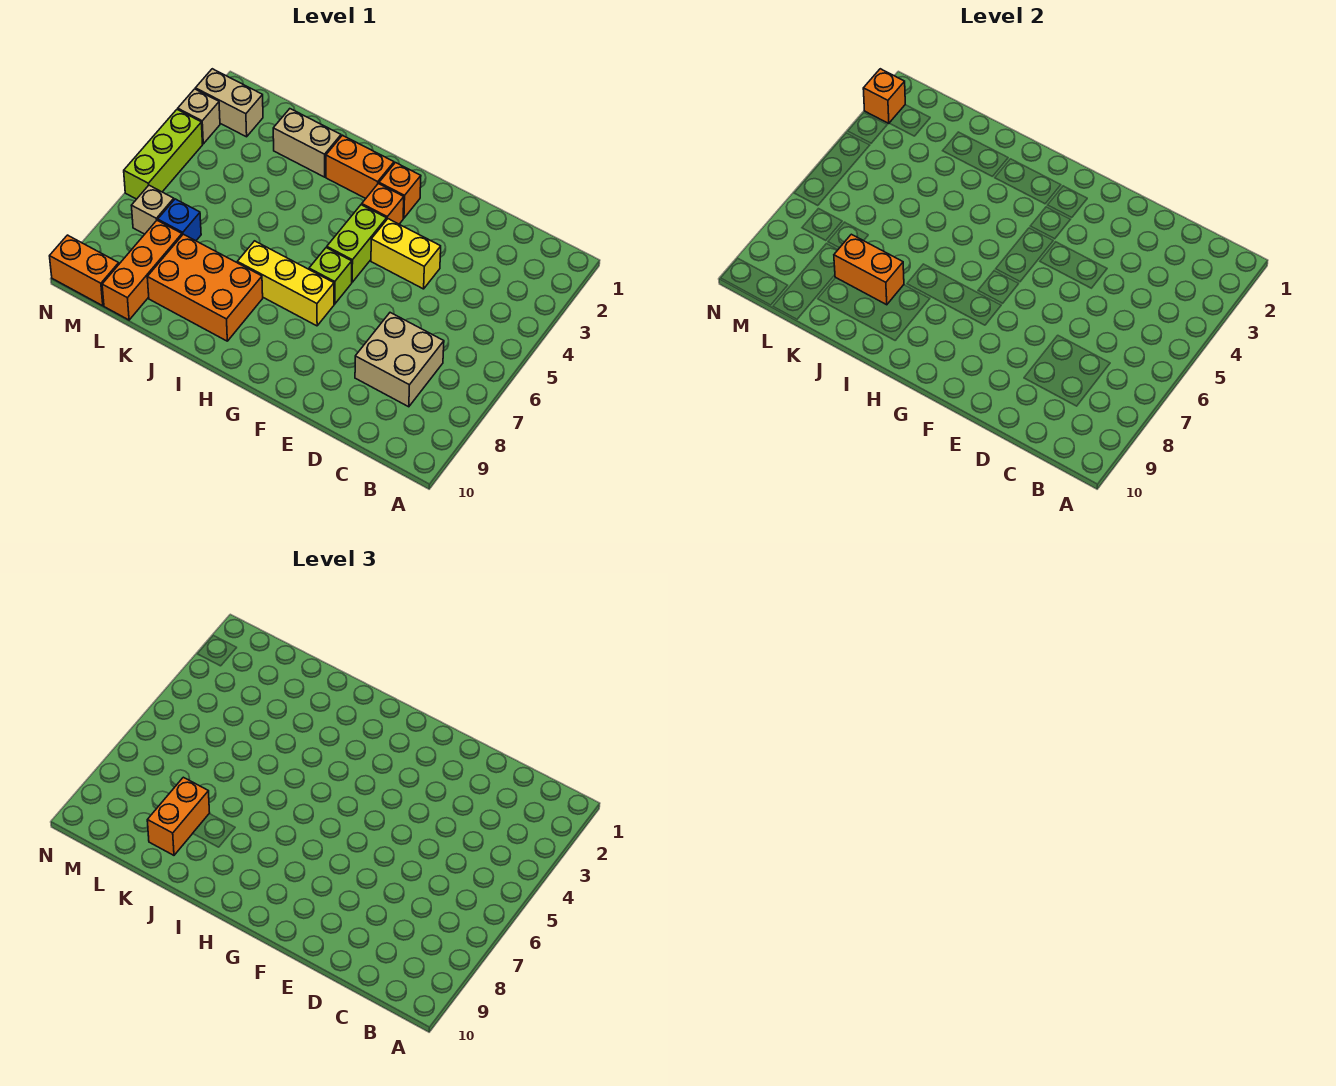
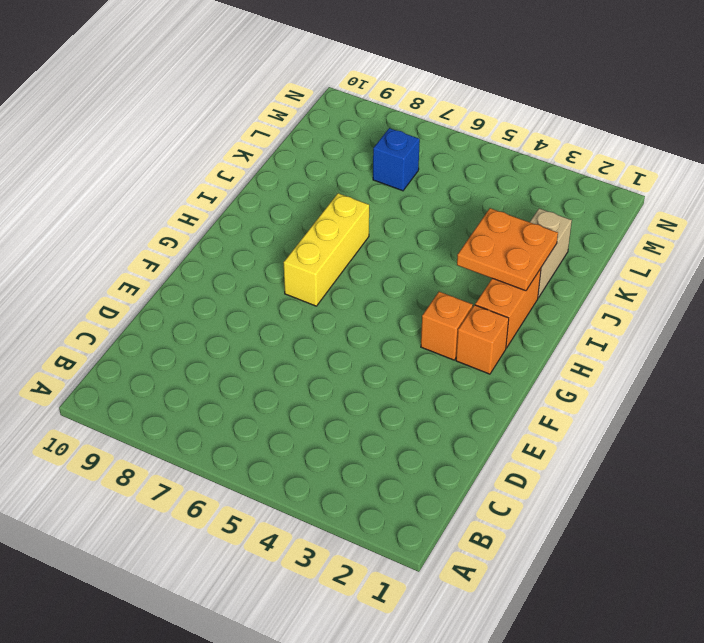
orange 2x2 plate [457,208,558,291] -> none
none -> tan 2x2 brick [355,313,444,407]
none -> yellow 1x2 brick [371,219,441,289]
none -> lime 1x2 brick [327,205,387,282]

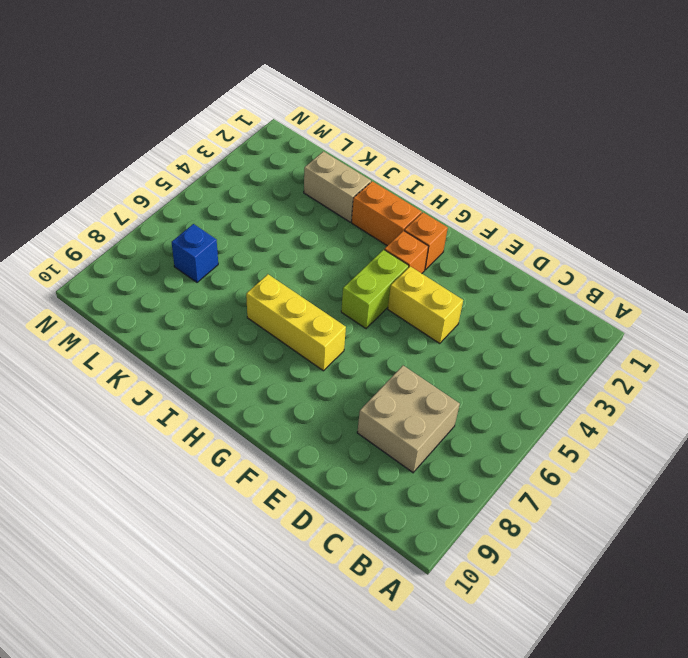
none -> lime 1x1 brick [309,248,352,304]
none -> orange 2x3 brick [147,234,263,341]
none -> orange 1x3 brick [102,220,182,320]

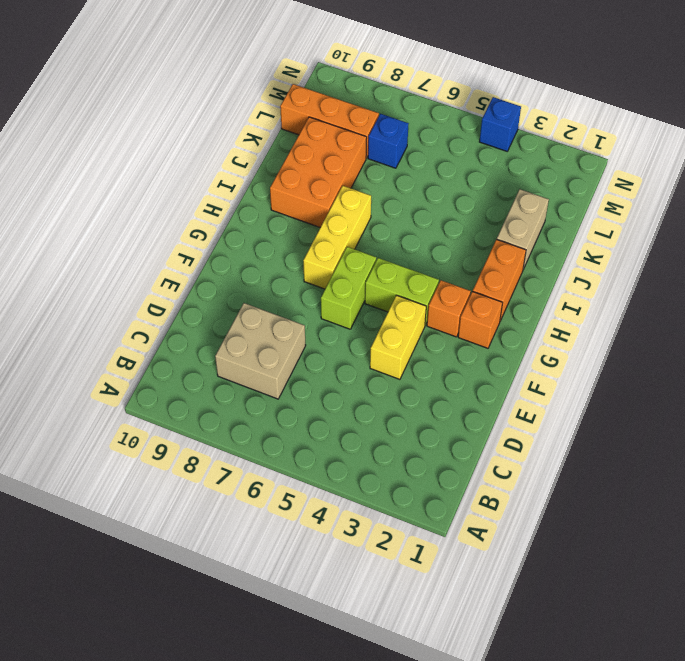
lime 1x2 brick [321,247,376,329] -> lime 1x1 brick [309,248,352,304]
blue 1x1 brick [479,97,521,151] -> lime 1x3 brick [124,109,203,199]
none -> tan 1x2 brick [195,69,263,137]
none -> tan 1x1 brick [131,185,174,234]
none -> orange 1x2 brick [50,235,119,306]

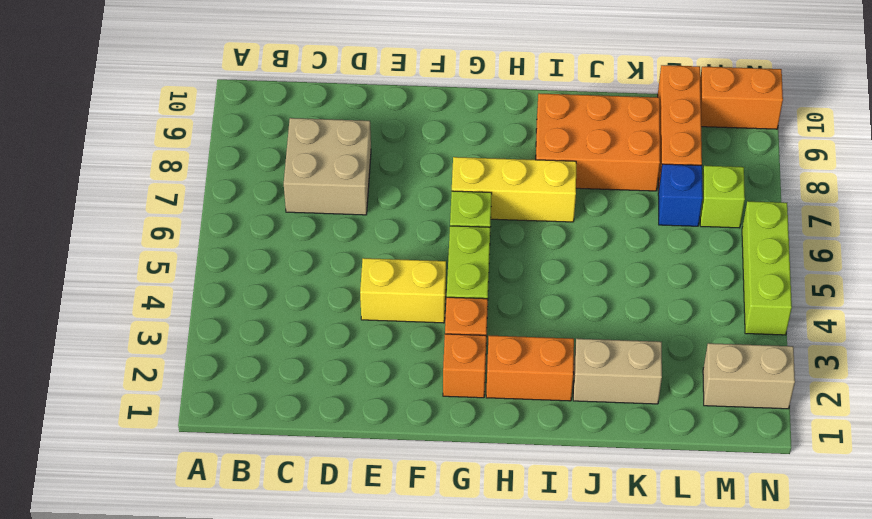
lime 1x1 brick [700,166,745,228] -> tan 1x1 brick [131,185,174,234]
none -> tan 1x1 brick [178,89,220,144]
none -> orange 1x2 brick [834,234,904,305]
none -> orange 1x1 brick [863,69,905,124]

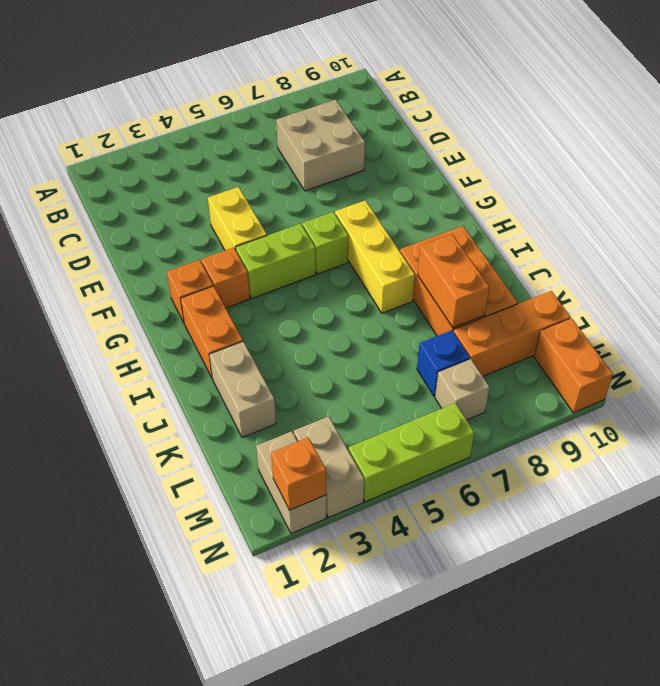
tan 1x2 brick [294,416,364,518] -> tan 1x1 brick [178,89,220,144]
none -> orange 1x2 brick [147,777,210,855]

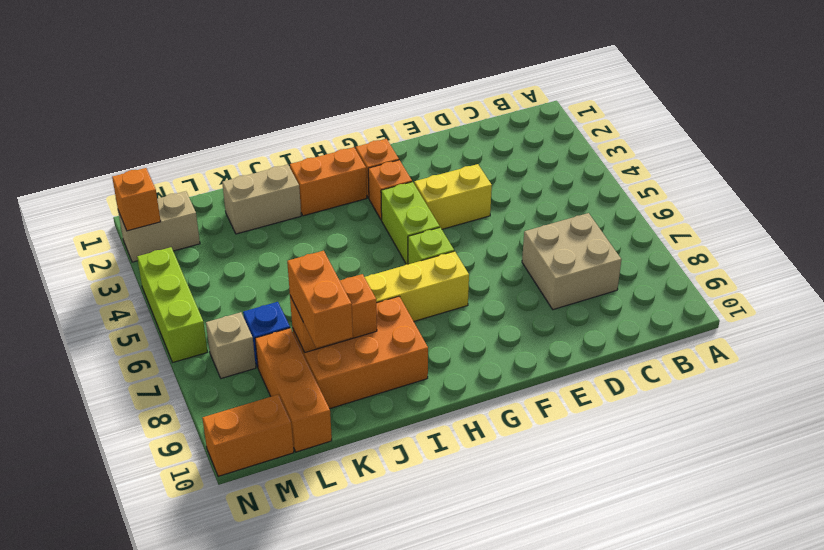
none -> tan 1x1 brick [178,89,220,144]

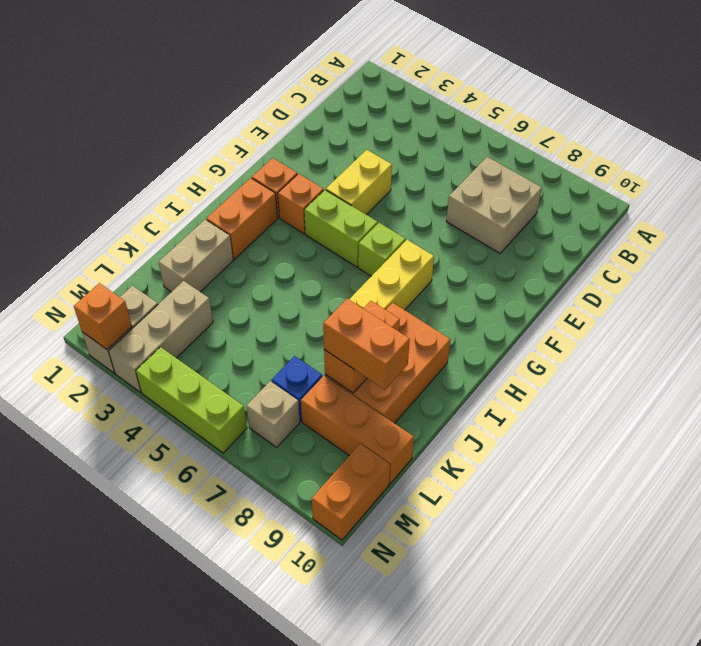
tan 1x3 brick [109,281,213,392] -> tan 1x1 brick [178,89,220,144]

